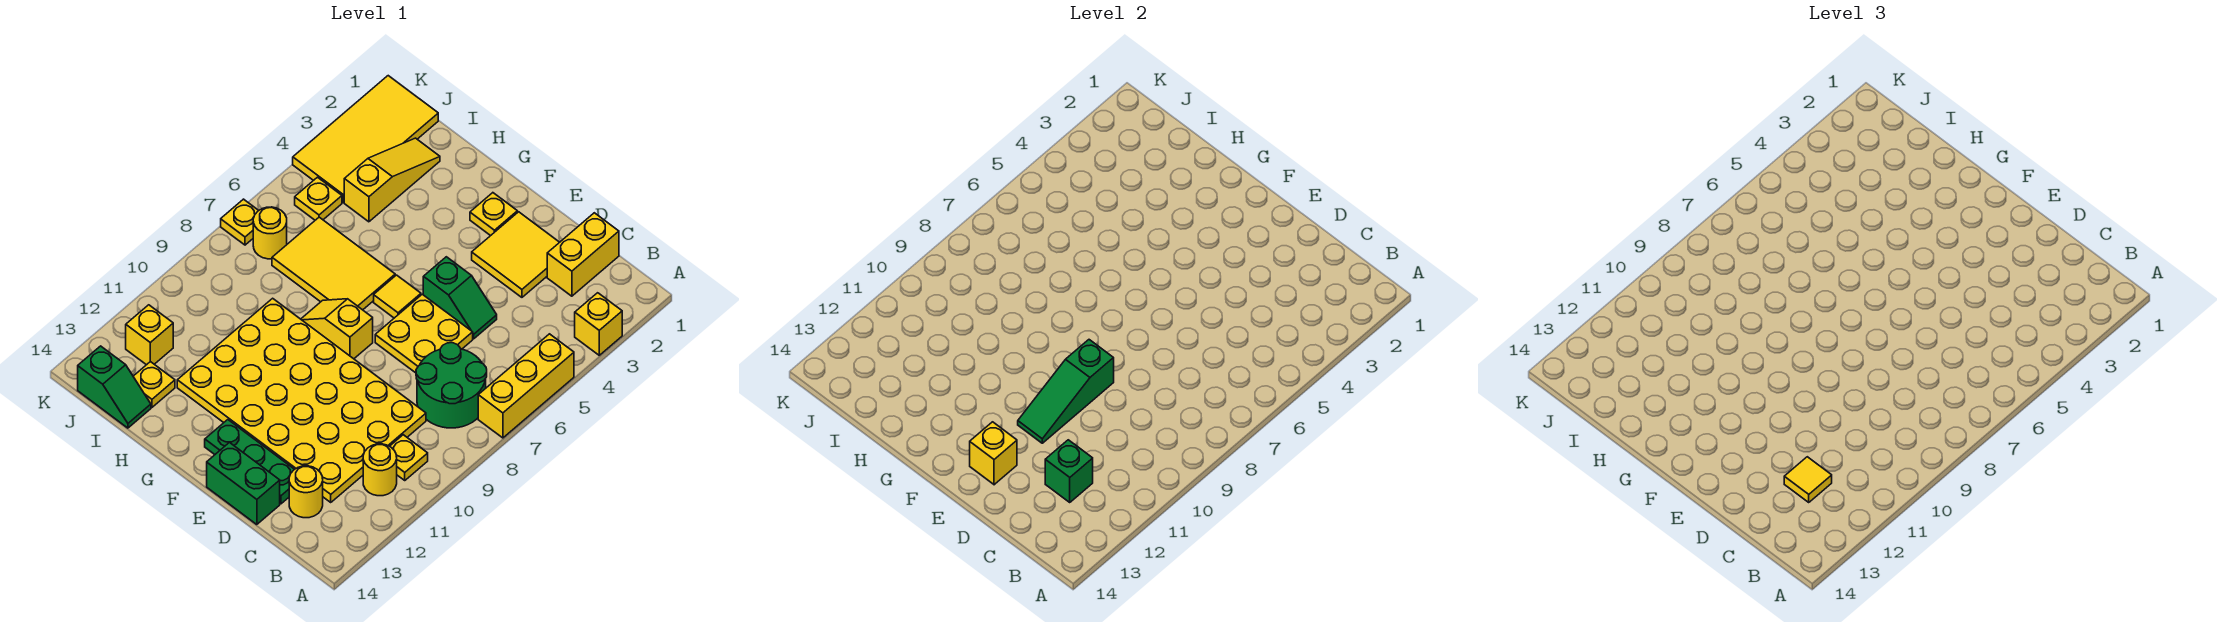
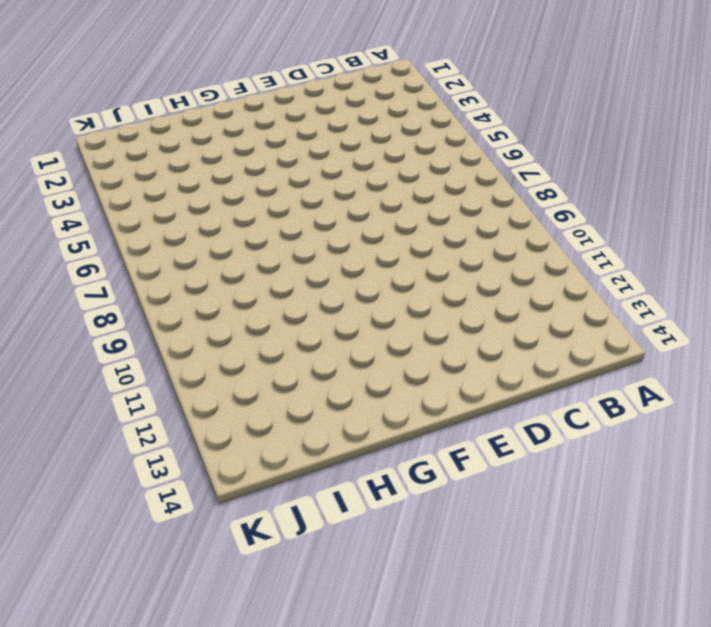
none -> yellow 1x1 brick [575,293,622,355]
none -> yellow 1x3 brick [478,334,574,438]
none -> green 2x2 round brick [416,343,487,428]

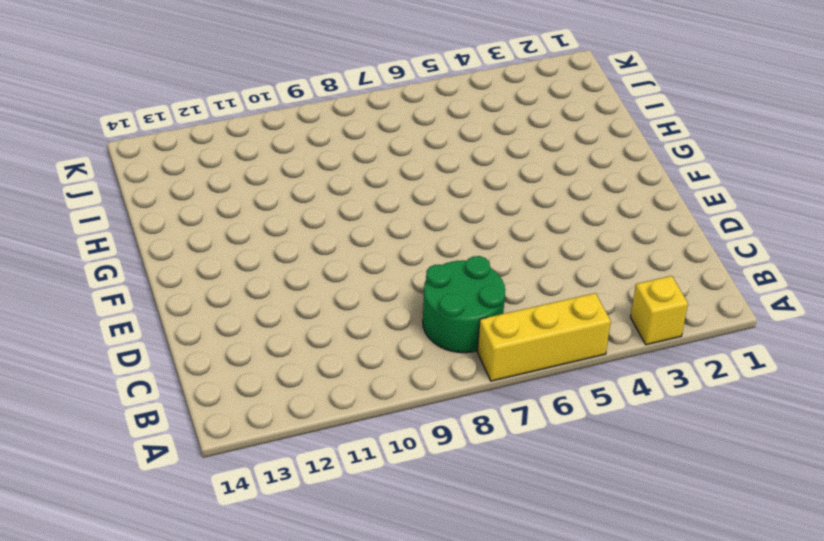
none -> yellow 1x1 plate [390,435,428,480]
none -> yellow 1x1 round brick [363,444,397,496]
none -> yellow 1x2 brick [547,213,619,296]

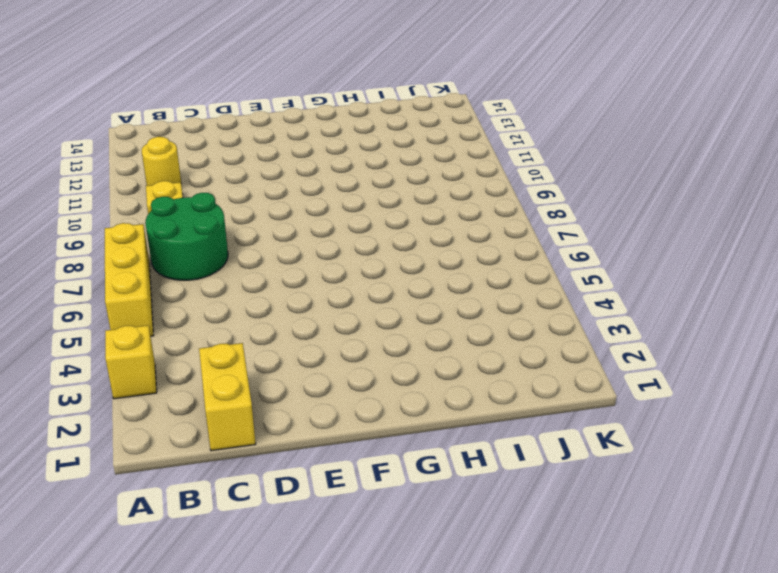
none -> yellow 4x6 plate [177,298,426,502]
none -> yellow 1x1 round brick [289,466,323,518]
none -> yellow 2x2 tile [472,212,559,297]

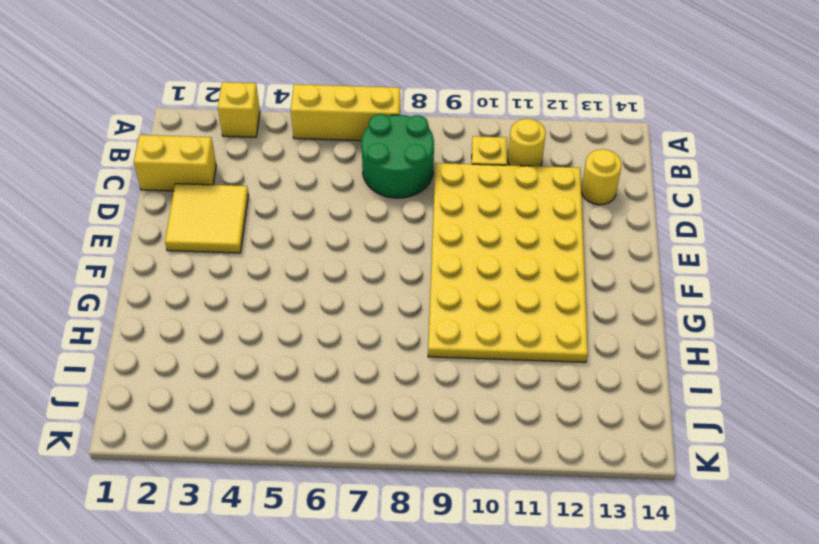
none -> green 1x2 slope [423,257,497,339]
none -> yellow 2x2 plate [375,294,473,373]
none -> green 1x3 plate [205,420,294,504]

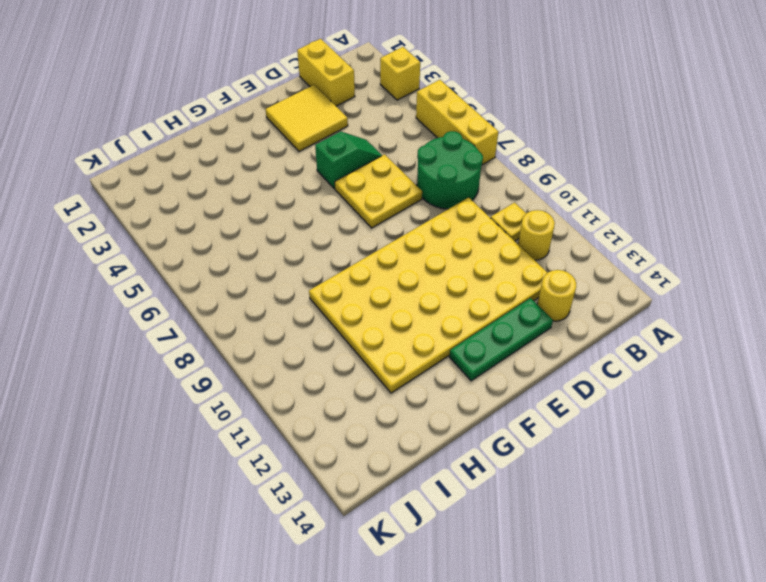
none -> green 1x2 brick [207,443,280,525]
none -> yellow 1x1 plate [470,193,517,236]
none -> yellow 1x1 tile [374,275,421,318]

